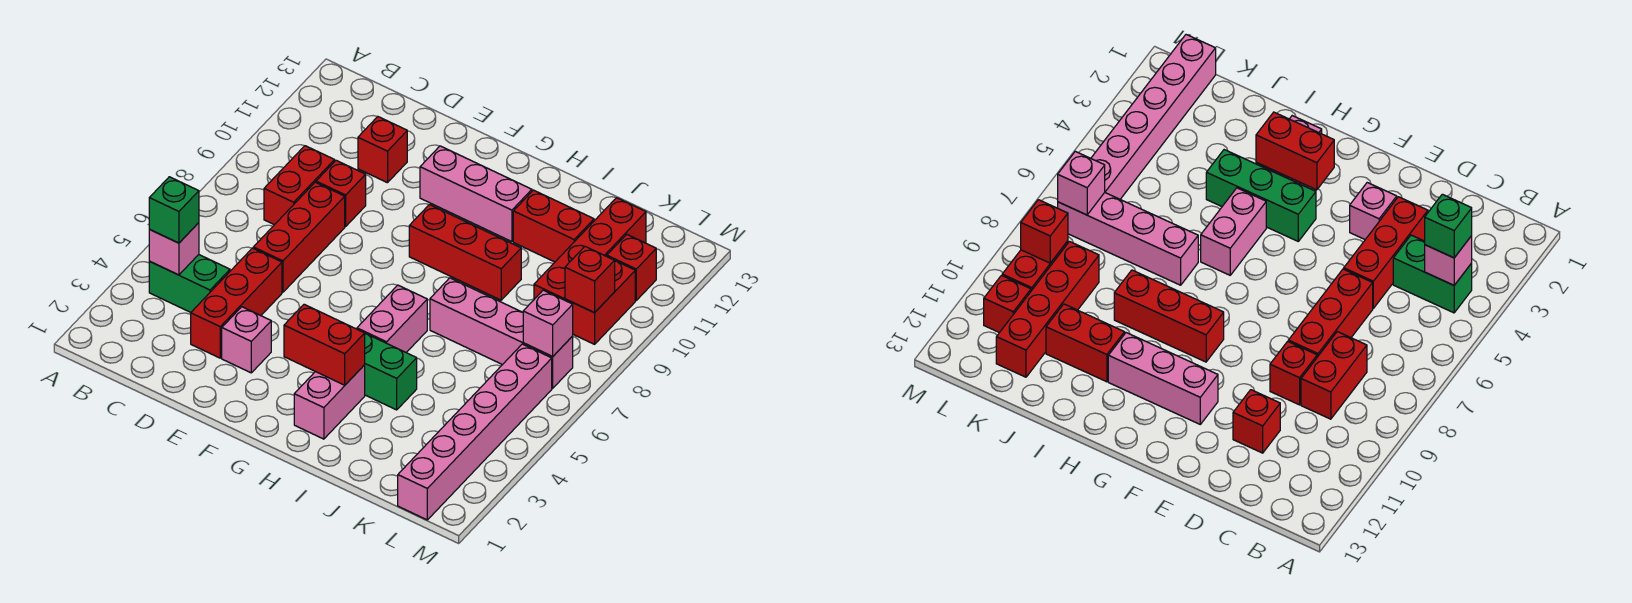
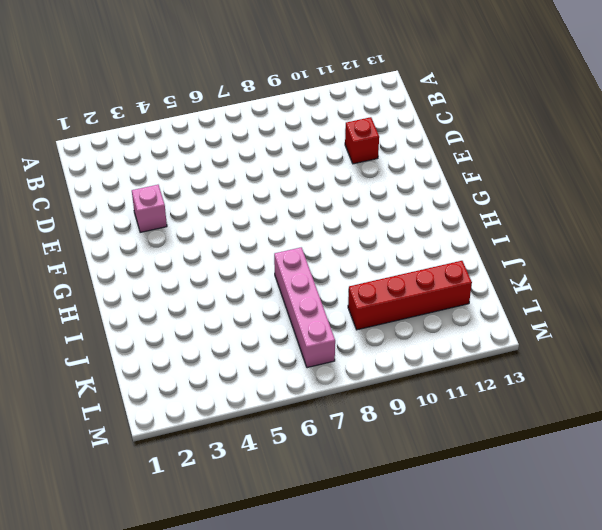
none -> green 1x2 brick [149,255,230,312]
none -> red 1x2 brick [264,146,335,225]
none -> red 1x3 brick [191,248,282,358]

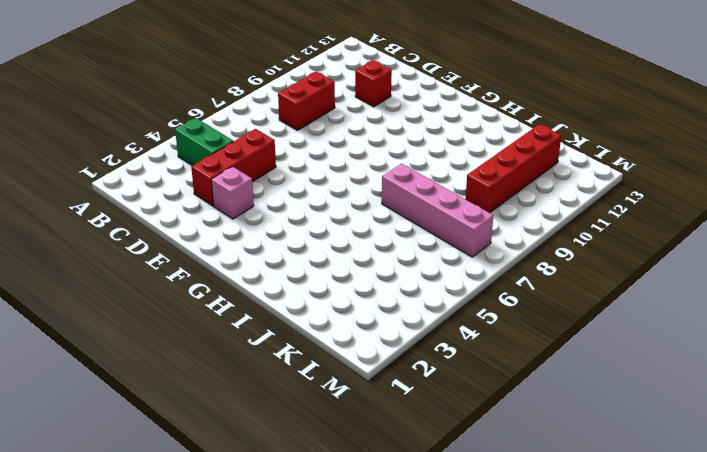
none -> red 1x3 brick [253,182,345,292]
none -> red 1x1 brick [316,160,366,226]
none -> pink 1x3 brick [420,146,532,242]

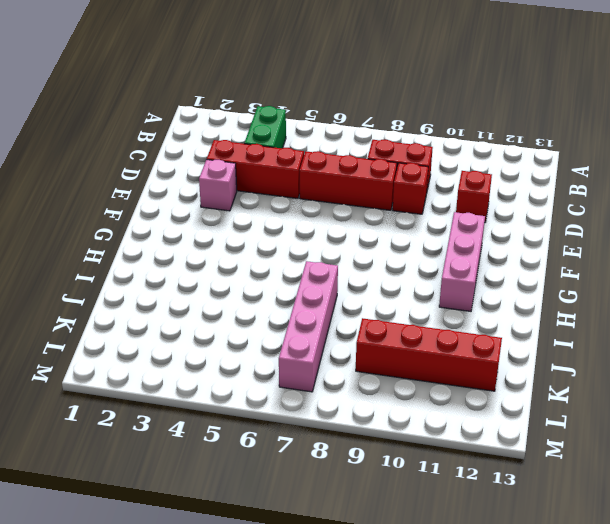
none -> green 1x3 brick [365,334,417,410]
none -> red 1x3 brick [409,205,521,300]
none -> pink 1x2 brick [294,365,365,439]

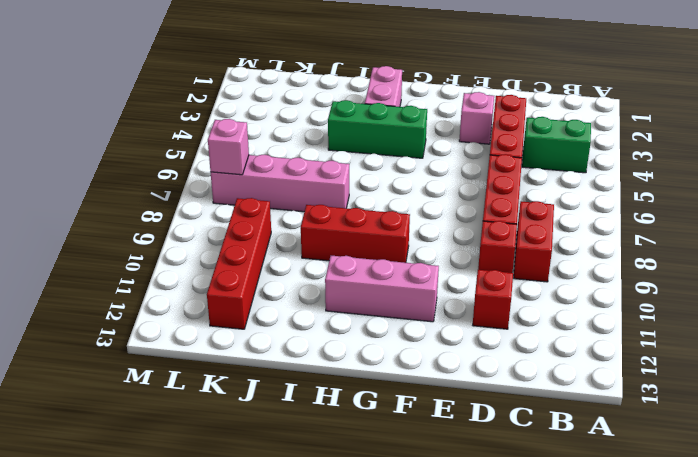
none -> pink 1x2 brick [357,285,427,353]
none -> red 1x2 brick [513,190,594,262]
none -> pink 1x6 brick [398,344,552,520]

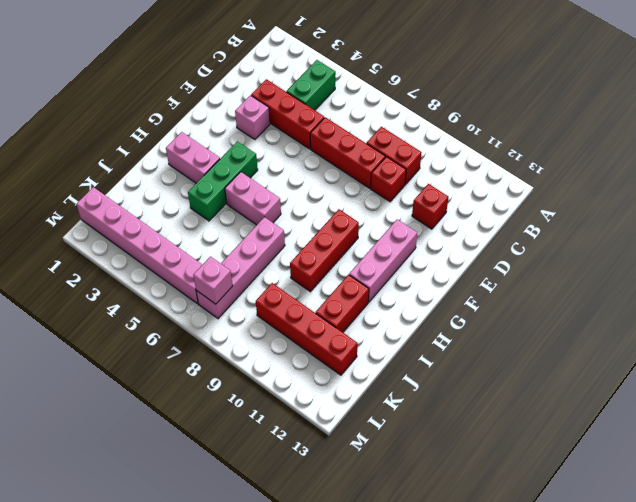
none -> red 1x2 brick [565,261,635,344]
none -> red 1x1 brick [607,234,656,300]
none -> pink 1x1 brick [149,223,199,275]

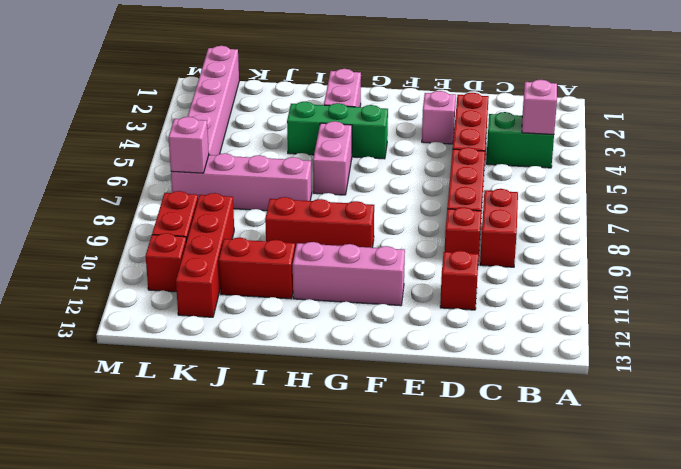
none -> red 1x2 brick [284,304,365,385]
none -> red 1x1 brick [565,247,615,313]
none -> green 1x1 brick [149,177,199,243]

